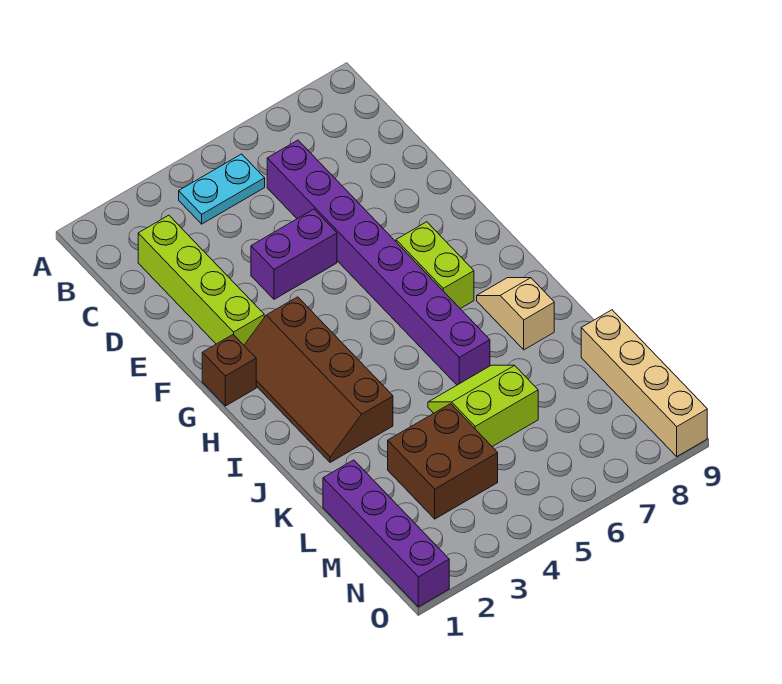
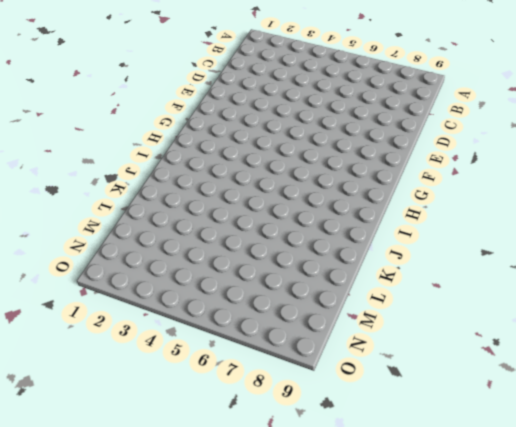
none -> cyan 1x2 plate [179,154,265,224]
none -> lime 1x4 brick [138,215,264,345]
none -> purple 1x8 brick [267,140,490,385]

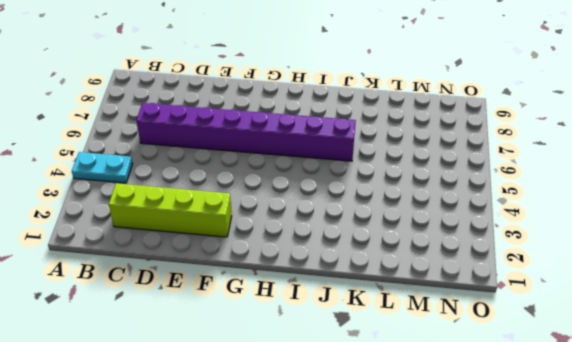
cyan 1x2 plate [72,152,133,183] -> cyan 1x2 plate turned to [179,154,265,224]
none -> purple 1x2 brick [251,209,337,299]
none -> brown 1x1 brick [202,335,256,406]
none -> brown 2x4 slope [244,297,393,463]

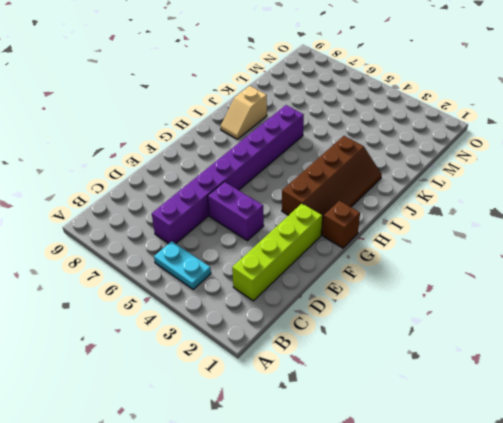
none -> lime 1x2 brick [396,222,474,309]
none -> lime 2x2 slope [428,365,538,447]
none -> purple 1x4 brick [323,460,449,607]

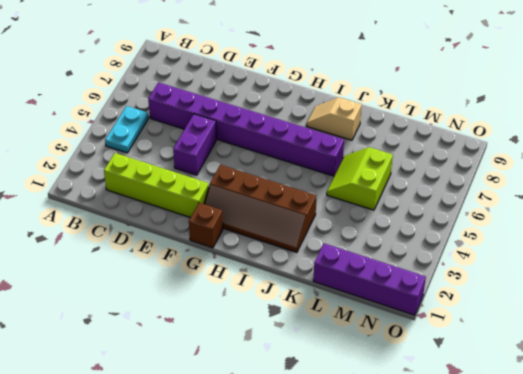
none -> lime 1x2 brick [396,222,474,309]
none -> brown 2x2 brick [388,404,498,519]
none -> tan 1x4 brick [581,310,707,456]

